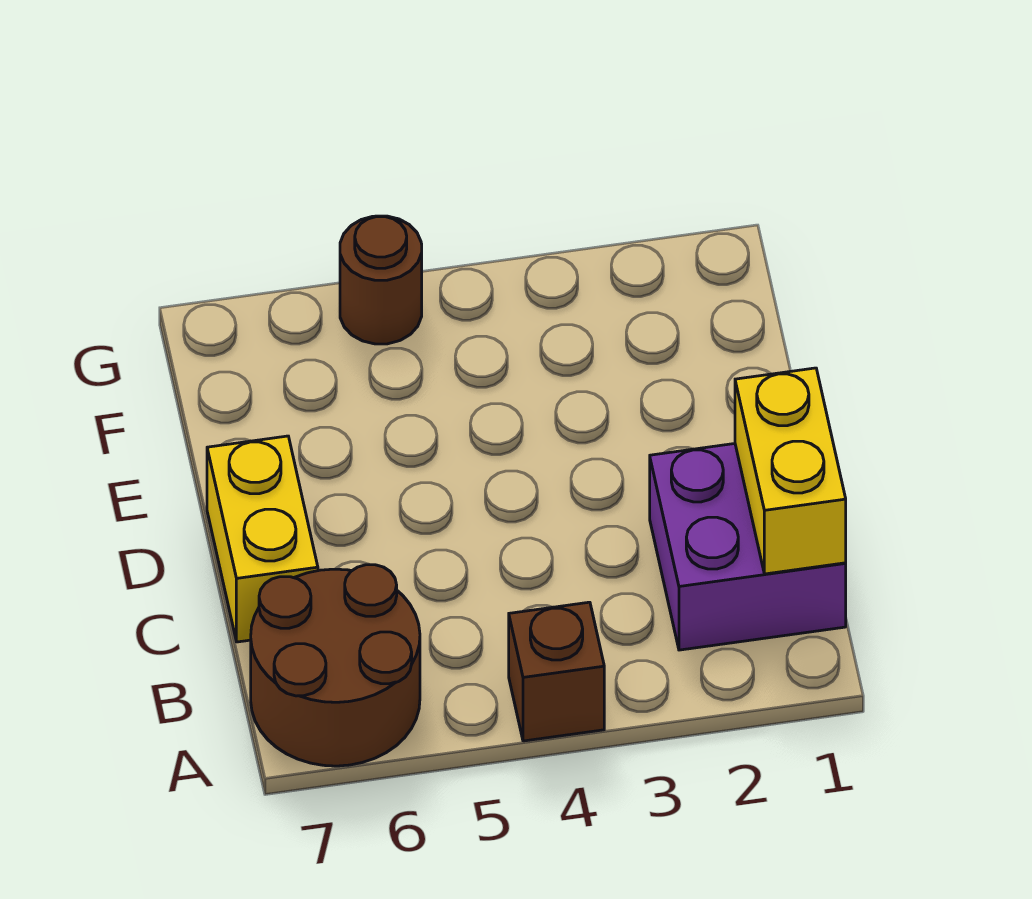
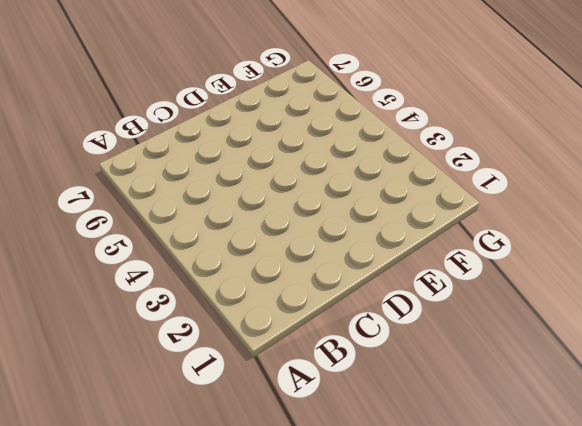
none -> brown 1x1 brick [509,602,604,741]
none -> brown 2x2 round brick [251,565,420,766]

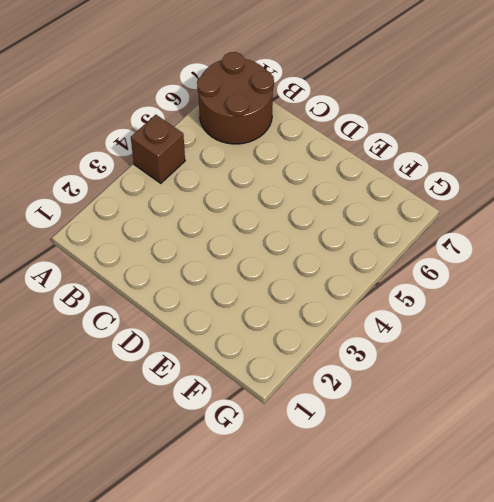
none -> purple 2x2 brick [650,444,846,650]
none -> yellow 1x2 brick [207,436,318,642]

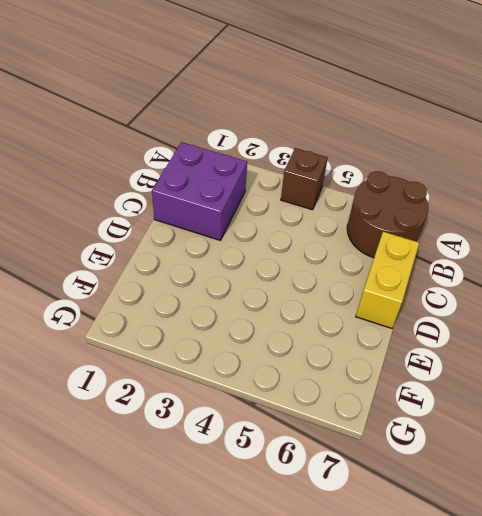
none -> brown 1x1 round brick [340,216,422,344]
none -> yellow 1x2 brick [735,368,846,574]

